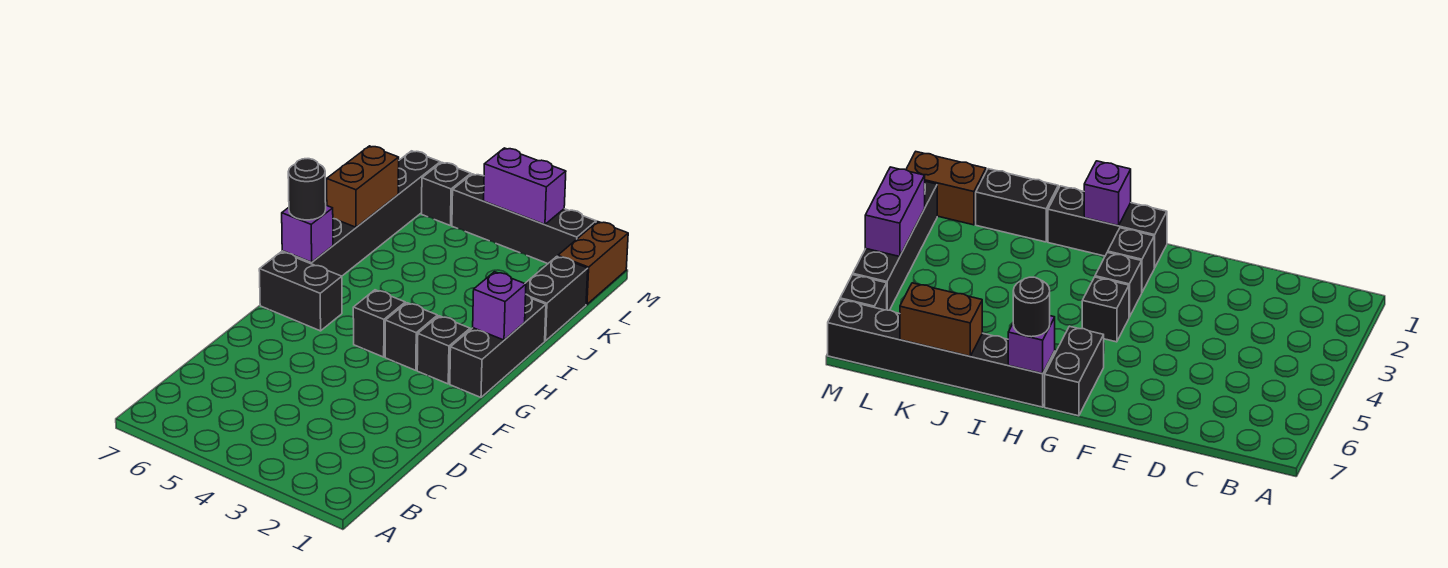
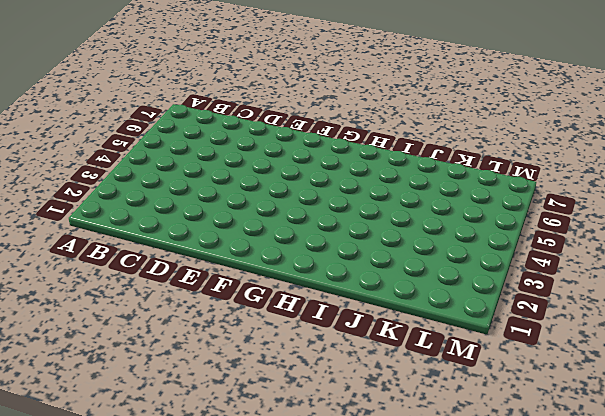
none -> black 1x3 brick [450,294,546,397]
none -> black 1x1 brick [417,316,470,384]
none -> black 1x1 brick [385,303,437,370]

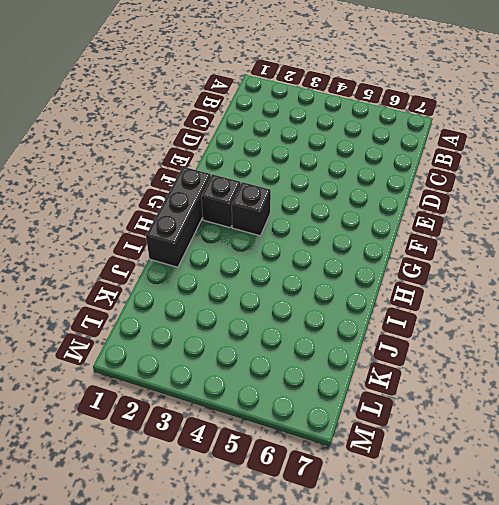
none -> black 1x1 brick [353,290,405,357]
none -> black 1x2 brick [259,252,342,331]
none -> black 1x6 brick [282,151,440,276]

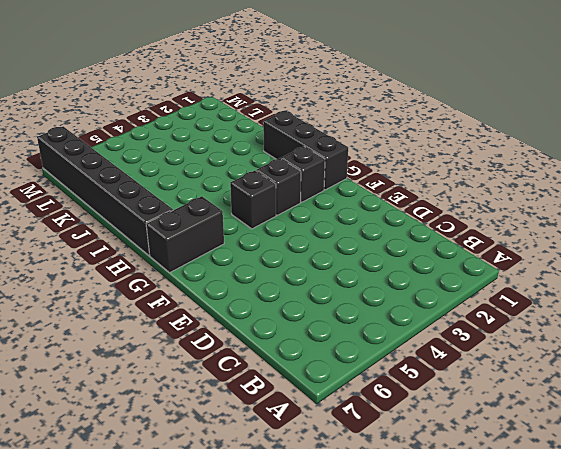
none -> black 1x2 brick [525,256,588,341]
none -> brown 1x2 brick [558,222,628,304]
none -> black 1x4 brick [452,174,596,264]

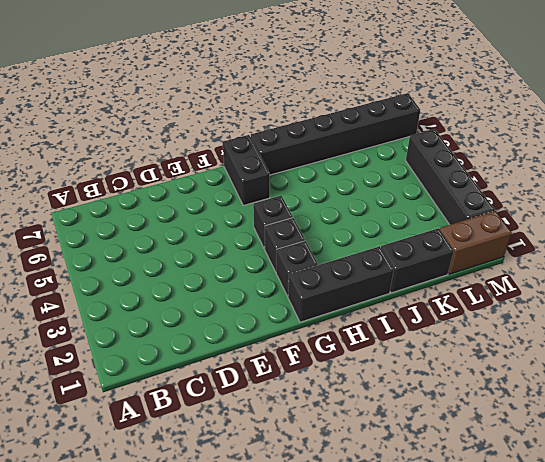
none -> black 1x1 brick [422,162,471,225]
none -> purple 1x1 brick [473,272,526,340]
none -> purple 1x1 brick [282,205,333,262]

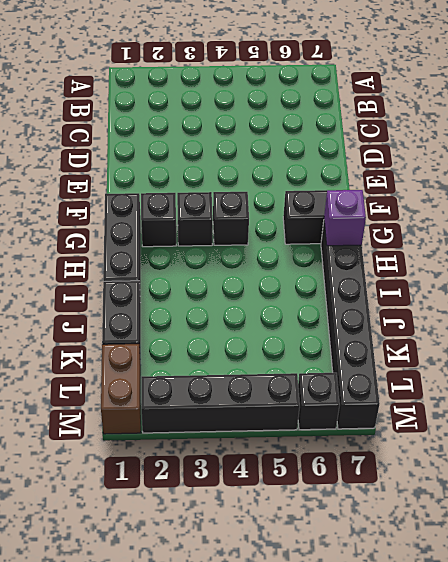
none -> purple 1x1 brick [473,272,526,340]
none -> brown 1x2 brick [327,146,399,227]
none -> purple 1x2 brick [484,148,566,225]

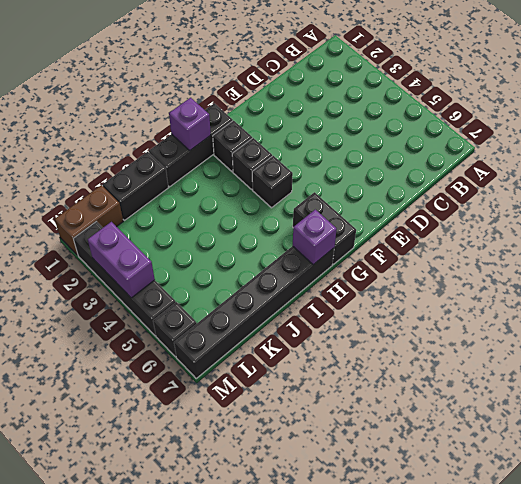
none -> brown 1x2 brick [327,146,399,227]
none -> black 1x1 round brick [288,159,326,220]

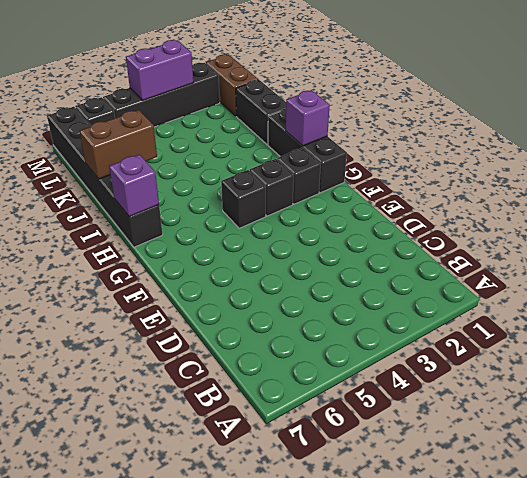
brown 1x2 brick [80,110,157,179] -> brown 1x2 brick turned to [327,146,399,227]
none -> black 1x2 brick [259,252,342,331]
none -> black 1x1 round brick [288,159,326,220]

